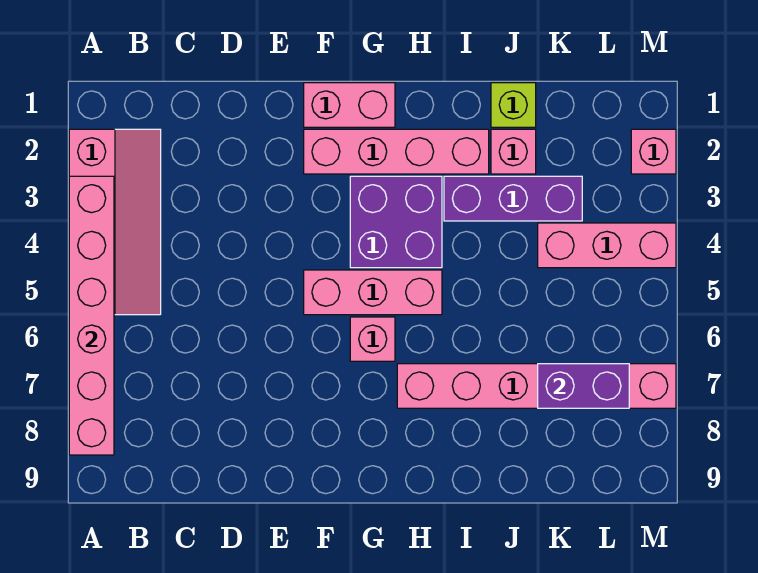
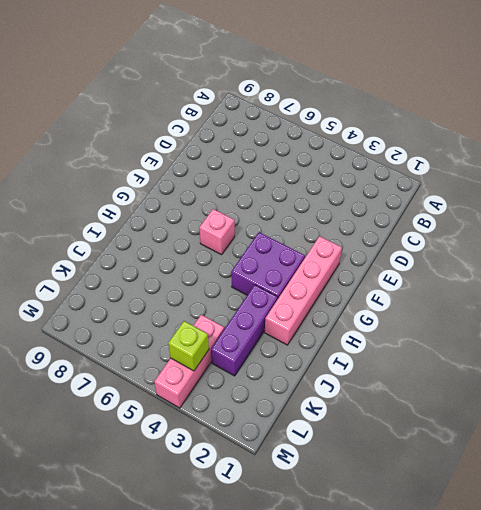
lime 1x1 brick [168,321,209,371] -> lime 1x1 brick moved to [491,83,536,127]
none -> pink 2x4 slope [69,129,161,315]
none -> pink 1x2 brick [304,83,395,127]
none -> pink 1x3 brick [304,270,442,315]

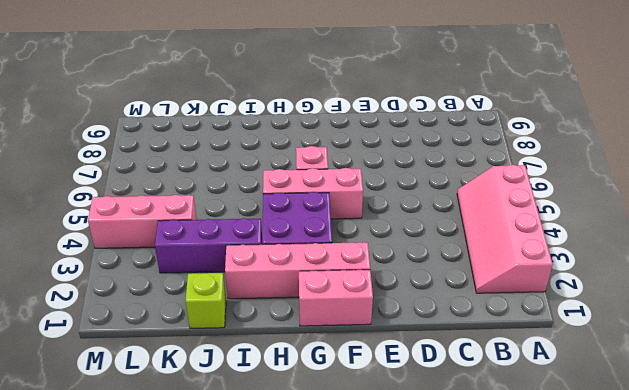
none -> pink 1x6 brick [397,364,676,408]
none -> pink 1x1 brick [491,129,536,174]
none -> pink 1x1 brick [631,129,676,174]

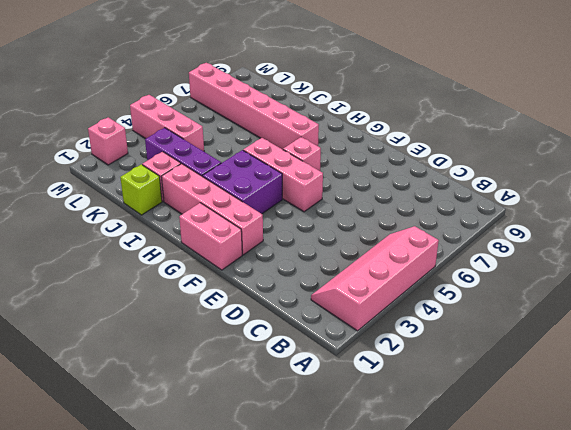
none -> pink 1x6 brick [69,176,114,455]
none -> purple 1x2 brick [538,364,629,408]

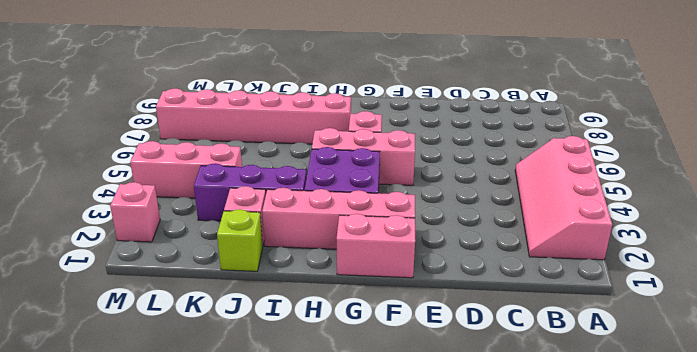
none -> pink 1x6 brick [69,176,114,455]
none -> purple 1x2 brick [538,364,629,408]

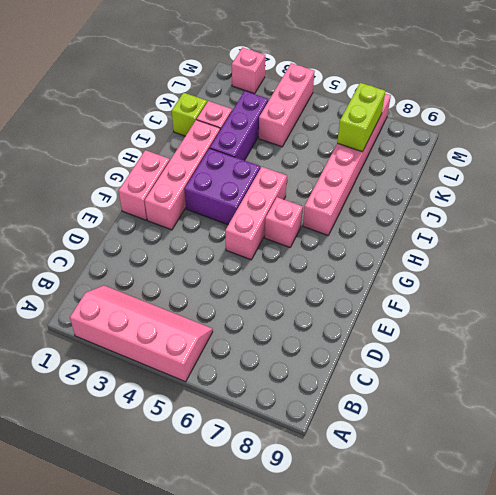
lime 1x2 brick [337,83,385,152] -> purple 1x2 brick [538,364,629,408]
none -> pink 1x6 brick [69,176,114,455]

